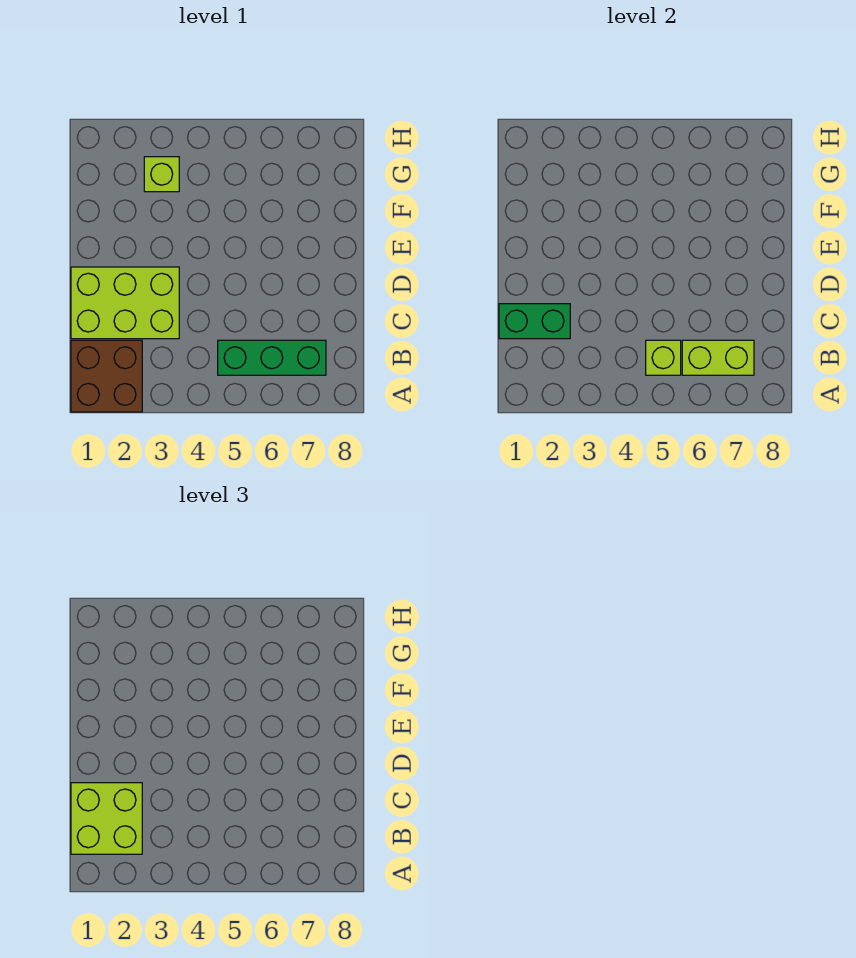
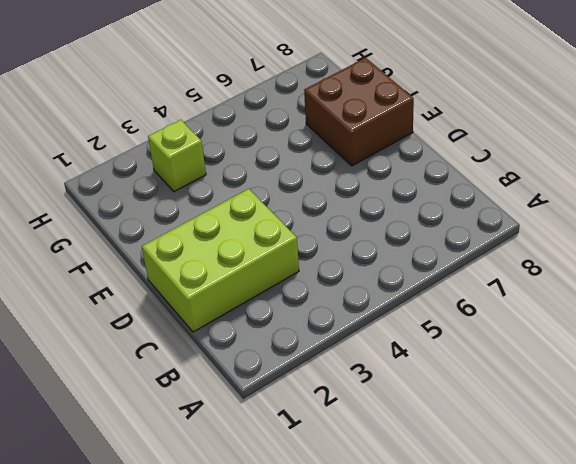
brown 2x2 brick [304,58,414,166] -> brown 2x2 brick moved to [71,340,142,412]
none -> green 1x3 brick [218,340,326,375]
none -> lime 1x1 brick [646,340,681,375]

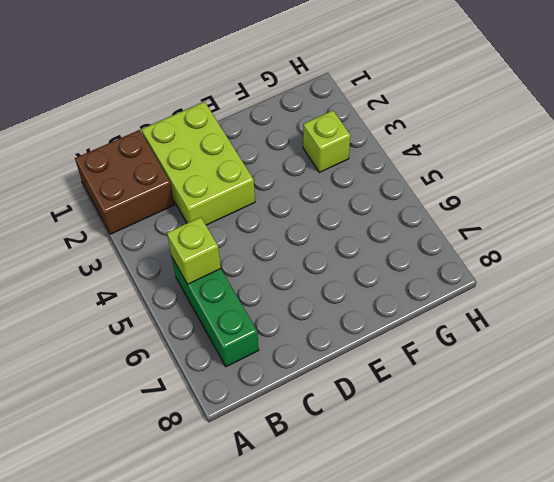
none -> lime 1x2 brick [682,340,754,375]
none -> green 1x2 brick [499,304,570,339]

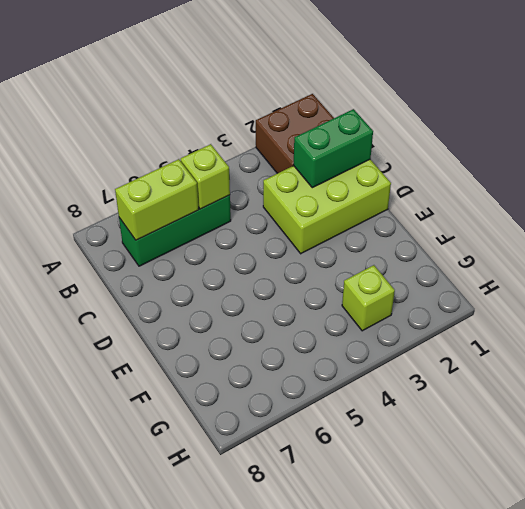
none -> lime 2x2 brick [71,783,142,854]

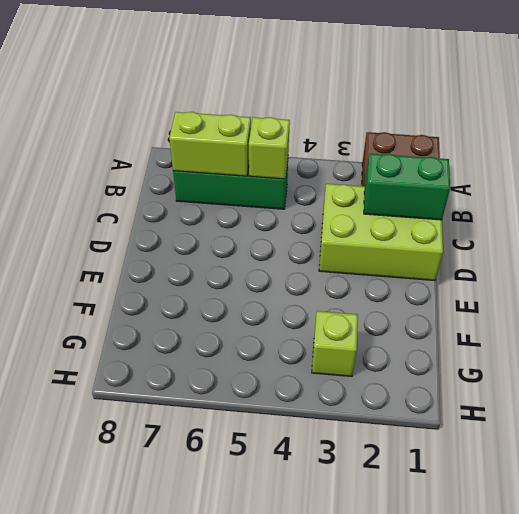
none -> lime 2x2 brick [71,783,142,854]

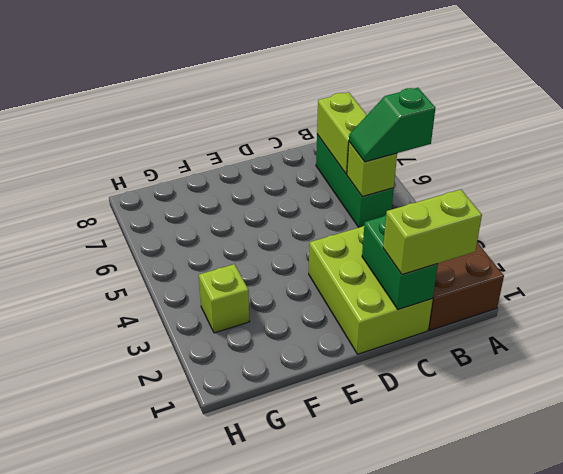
green 1x2 slope [349,88,435,162] -> none
lime 1x2 brick [383,190,482,275] -> lime 2x2 brick [71,783,142,854]

